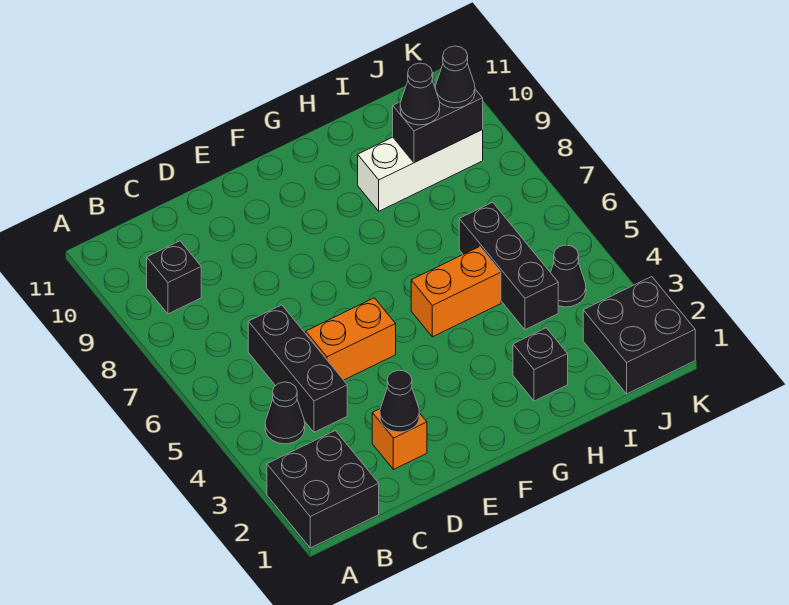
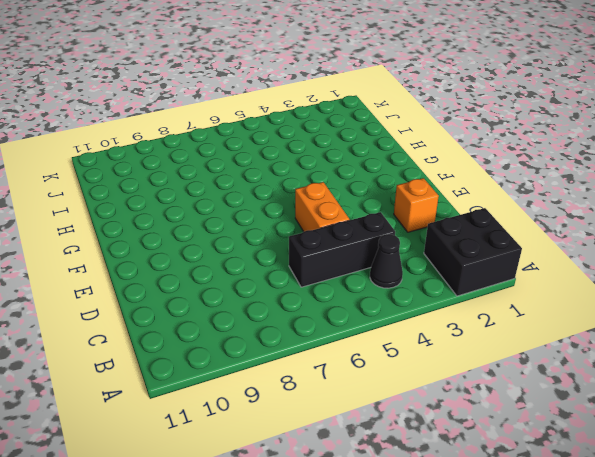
none -> black 1x1 brick [147,241,201,314]
none -> orange 1x2 brick [411,247,501,337]
none -> black 1x1 brick [513,328,568,401]

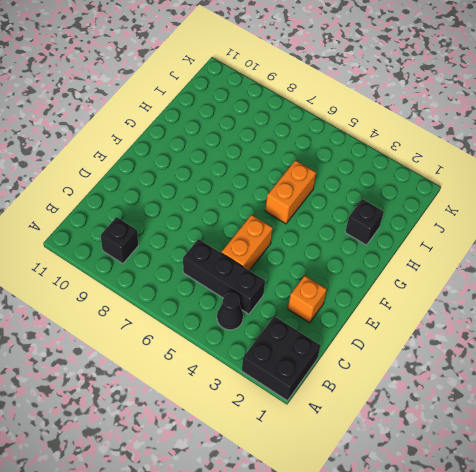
none -> white 1x3 brick [358,130,483,211]
none -> black 1x3 brick [459,202,558,330]
none -> black 2x2 brick [583,277,695,394]

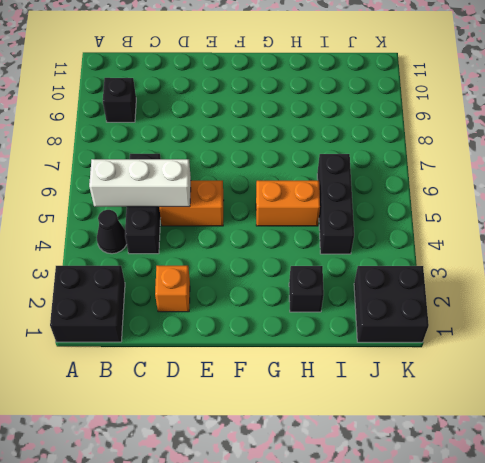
white 1x3 brick [89,159,191,207] -> white 1x3 brick moved to [358,130,483,211]
none -> black 1x1 cone [551,245,586,307]
none -> black 1x1 cone [380,370,419,432]
none -> black 1x2 brick [393,84,483,163]

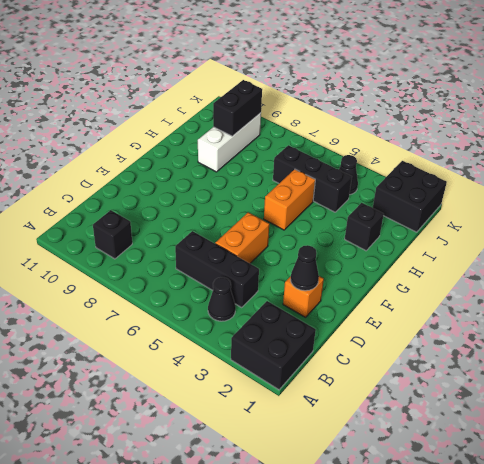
none -> black 1x1 cone [400,63,440,125]
none -> black 1x1 cone [435,46,475,108]

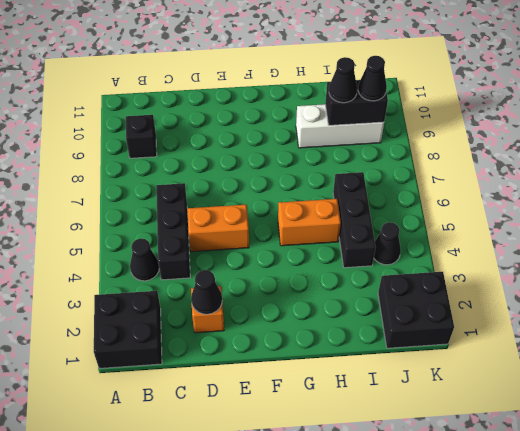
none -> black 1x1 brick [513,328,568,401]

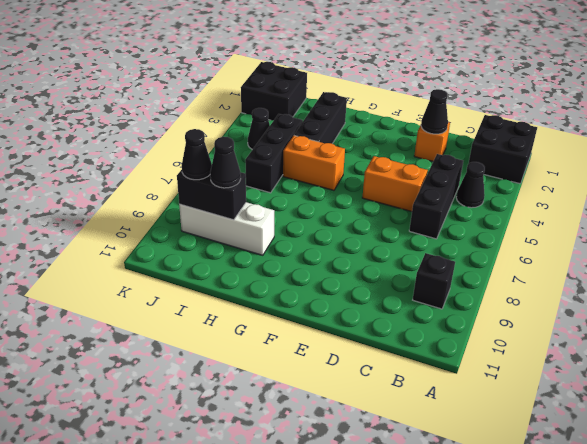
black 1x3 brick [294,92,347,144] -> black 1x1 brick [513,328,568,401]

